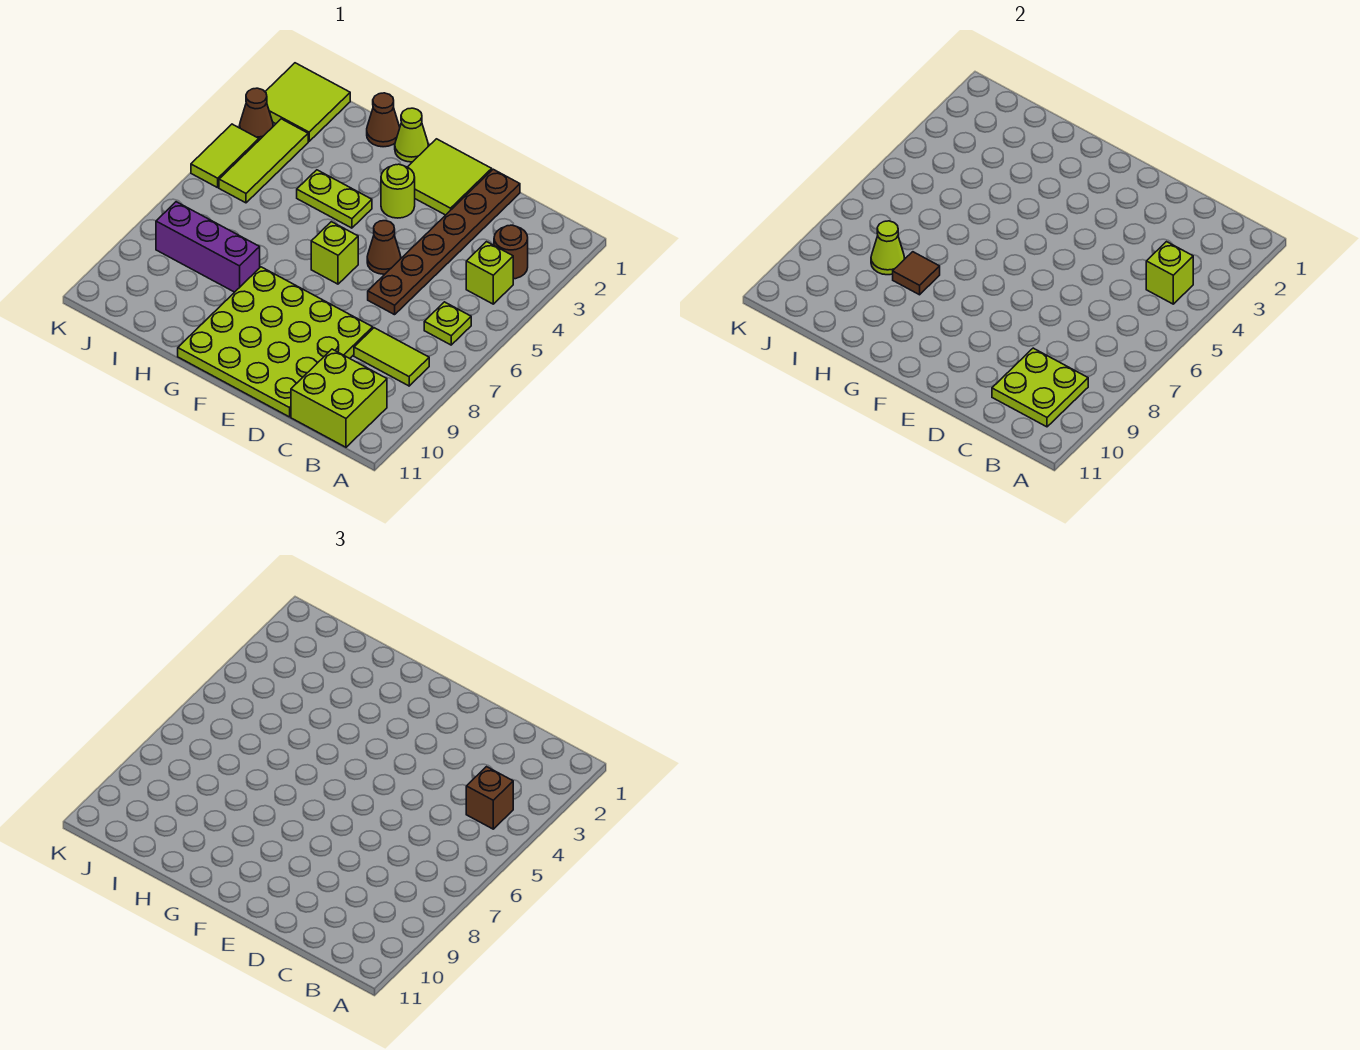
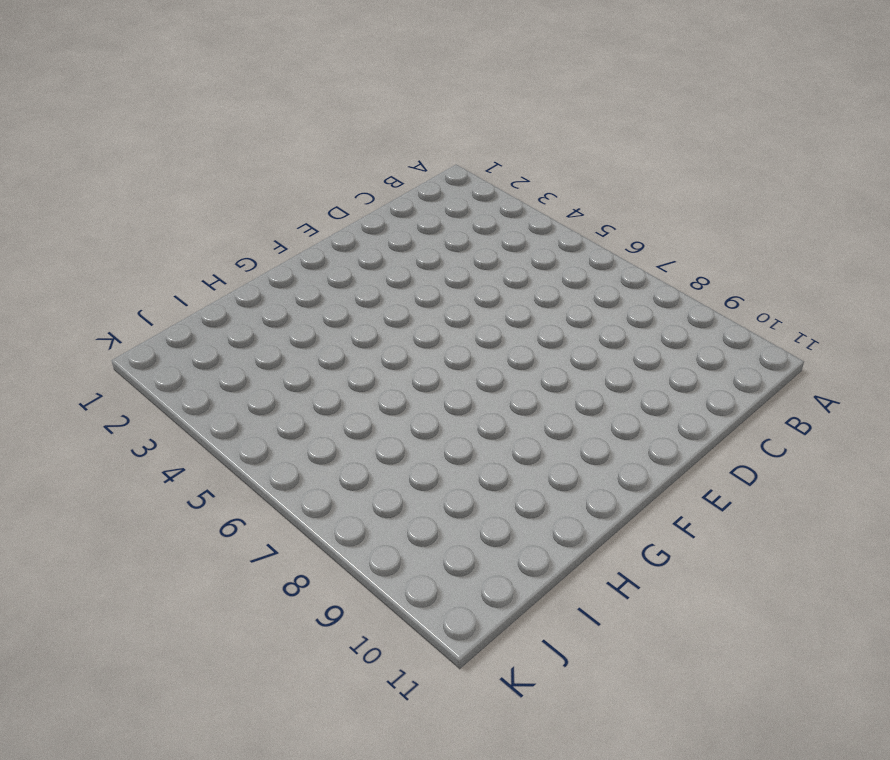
none -> brown 1x1 round brick [494,225,528,279]
none -> lime 1x1 brick [466,242,513,304]
none -> lime 1x1 plate [424,302,471,345]

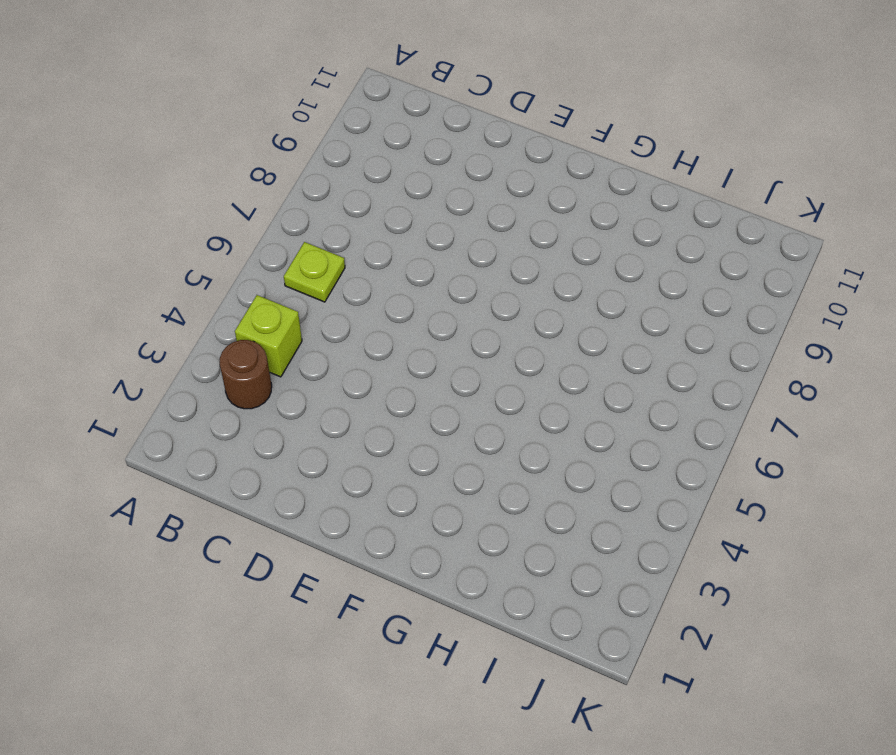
none -> lime 1x2 tile [354,328,429,386]
none -> lime 2x2 brick [291,349,387,447]
none -> brown 1x6 plate [368,169,520,315]

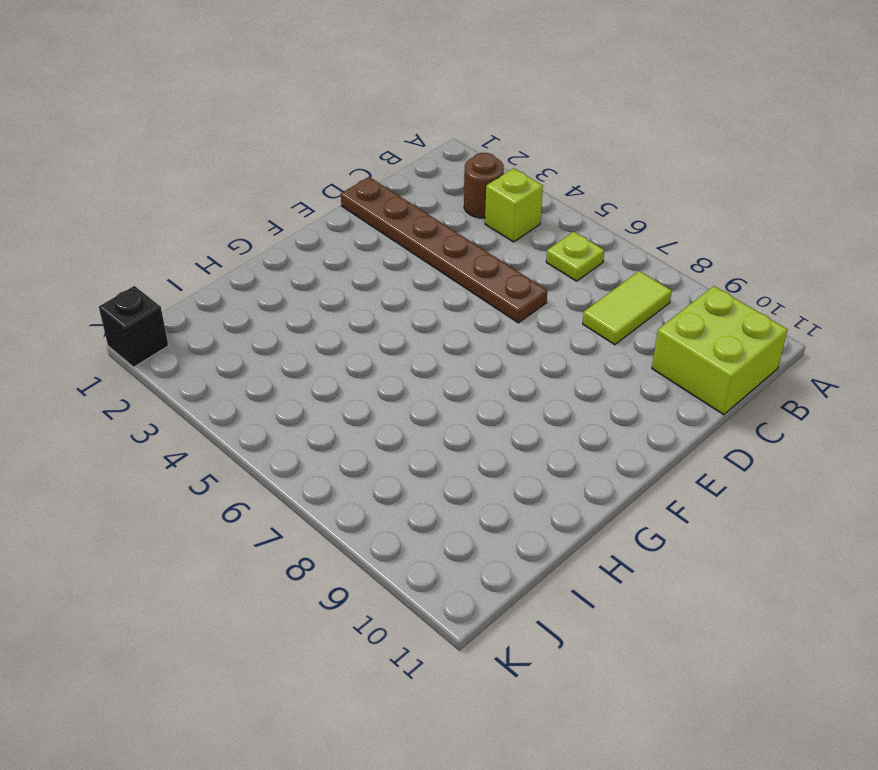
black 1x1 brick [99,286,168,367] -> lime 2x2 tile [265,63,350,141]
none -> lime 4x4 plate [178,267,373,417]
none -> lime 2x2 tile [408,139,492,215]
none -> brown 1x1 cone [367,221,401,274]

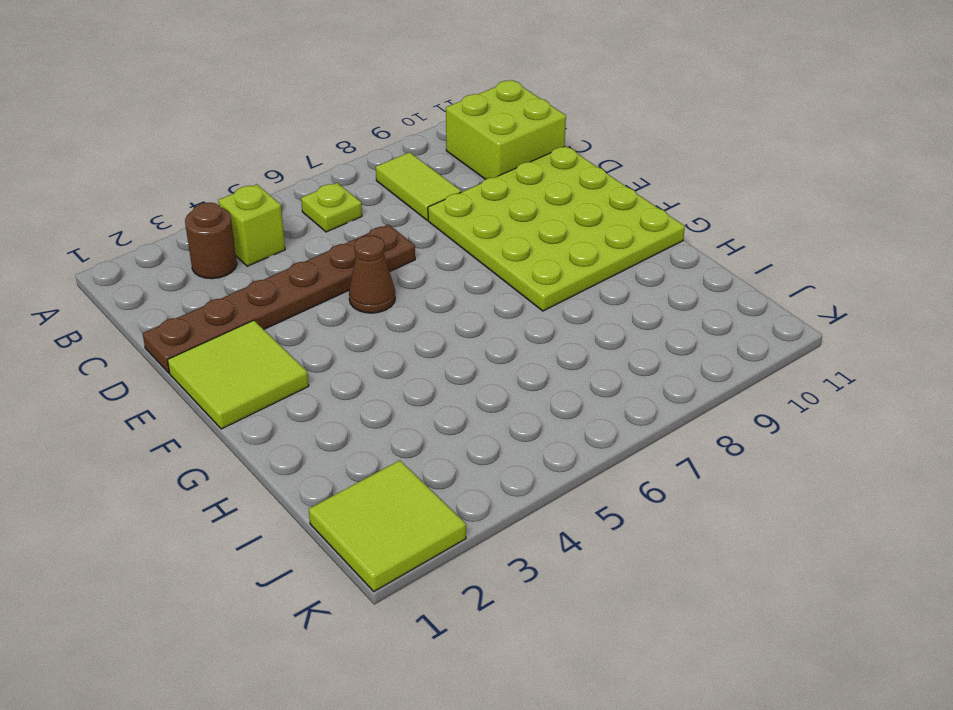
none -> lime 1x1 round brick [381,164,415,218]
none -> lime 1x1 brick [311,222,358,284]
none -> lime 1x1 cone [395,108,428,162]

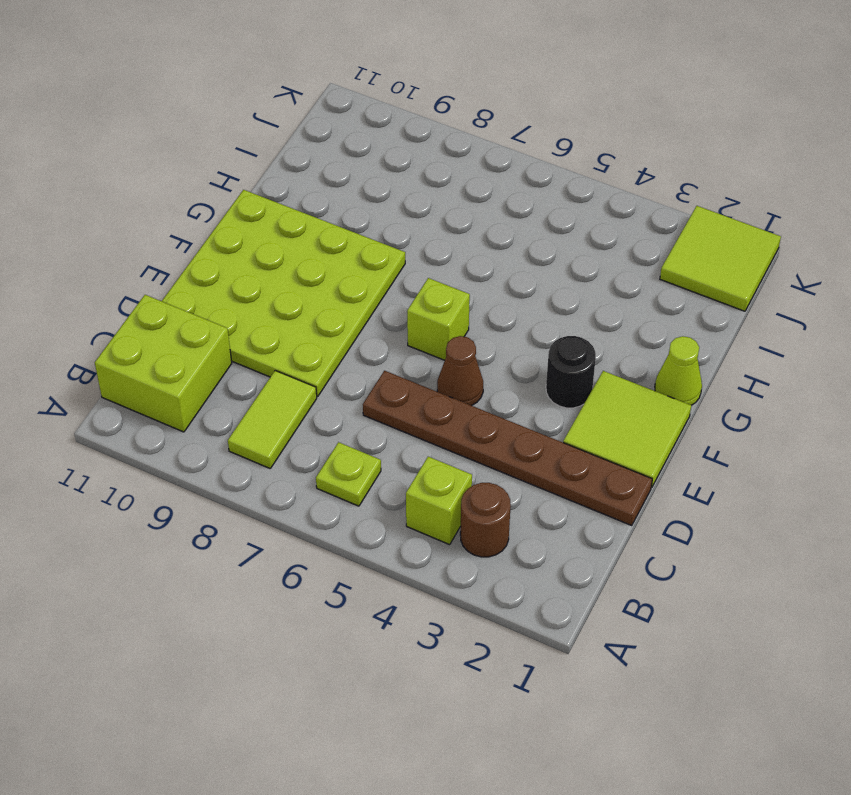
black 1x1 round brick [546,336,596,408] -> lime 1x1 round brick [381,164,415,218]
none -> lime 1x2 plate [297,170,372,228]
none -> brown 1x1 cone [367,93,400,147]
none -> purple 1x3 brick [156,202,260,292]

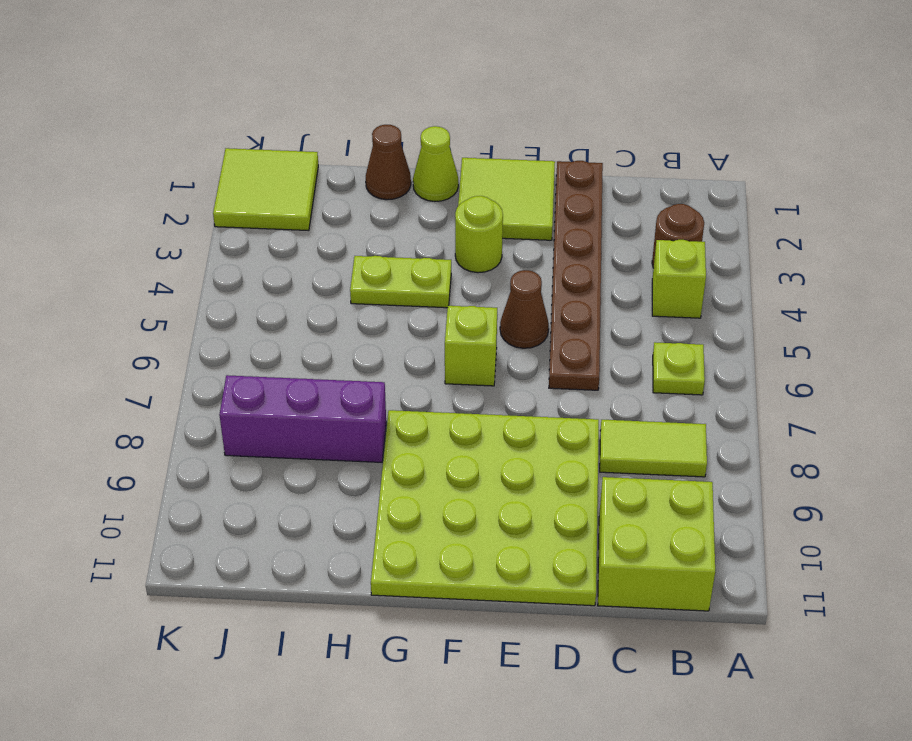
none -> lime 1x3 tile [219,119,308,203]
none -> brown 1x1 cone [240,88,273,140]
none -> lime 1x2 tile [191,124,259,188]

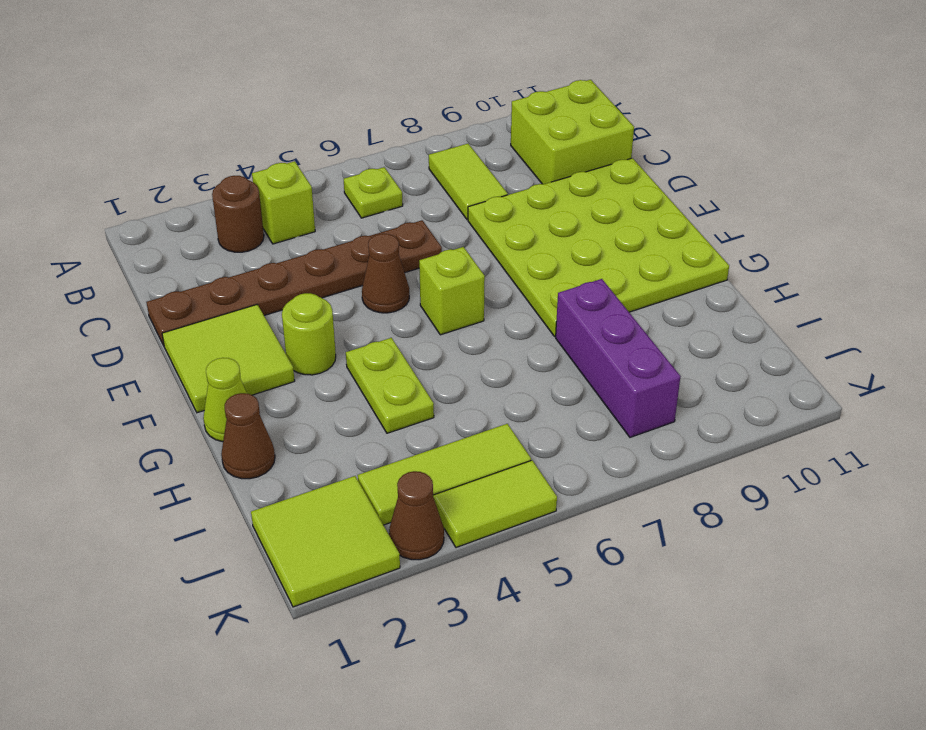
none -> lime 1x1 brick [1146,242,1193,304]
none -> lime 2x2 plate [992,348,1088,427]
none -> brown 1x1 tile [893,252,940,295]

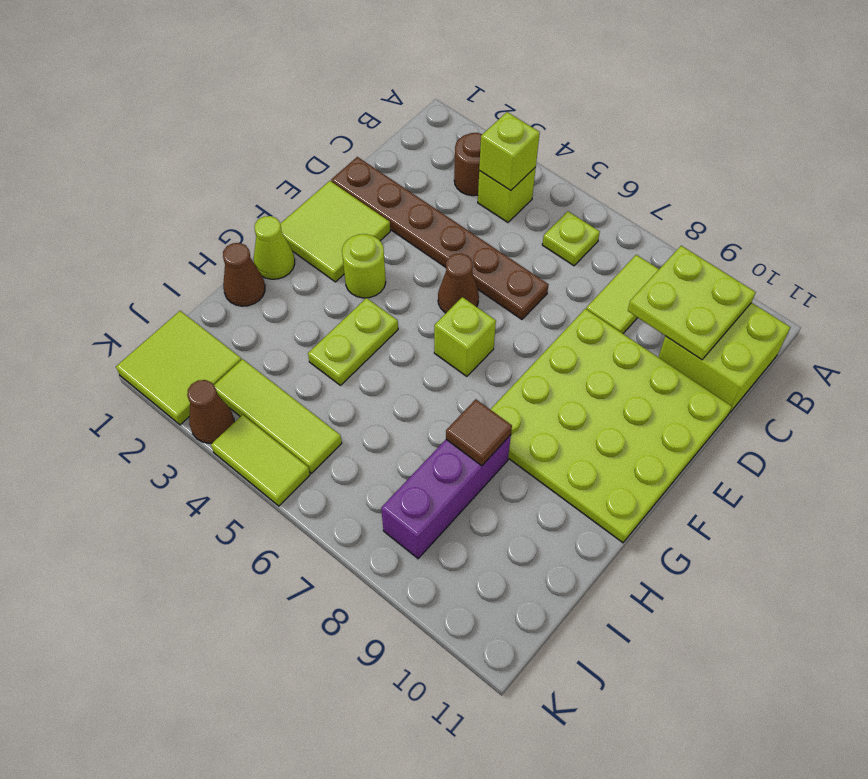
none -> lime 1x1 cone [871,221,905,275]
none -> brown 1x1 brick [466,767,513,829]

